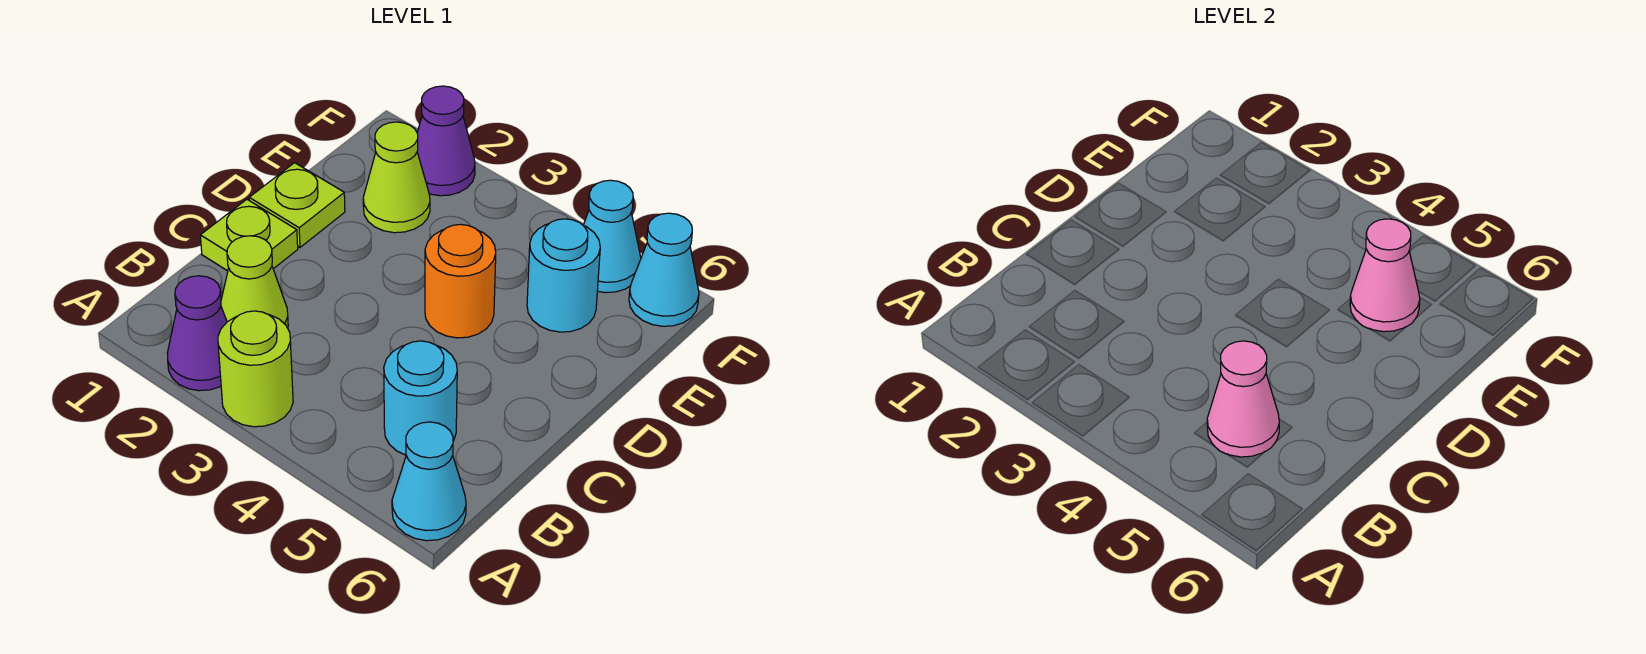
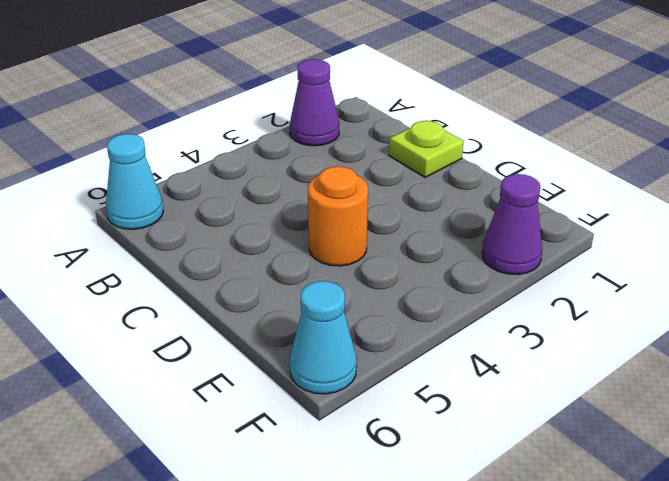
none -> lime 1x1 round brick [218,311,293,427]
none -> lime 1x1 cone [221,236,288,328]
none -> cyan 1x1 round brick [384,341,457,455]

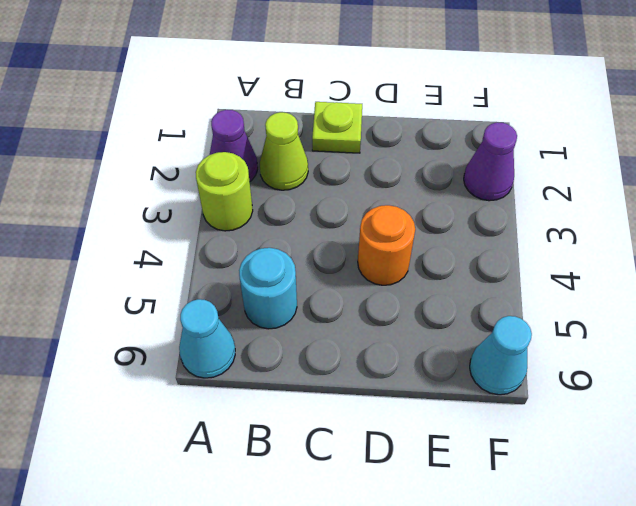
none -> lime 1x1 plate [249,163,345,247]
none -> lime 1x1 cone [363,122,430,233]
none -> cyan 1x1 round brick [527,219,600,332]

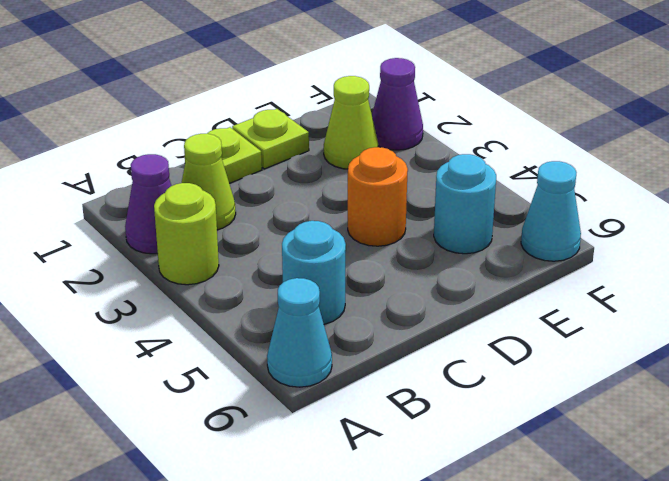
none -> cyan 1x1 cone [583,180,641,293]
none -> pink 1x1 cone [1207,341,1279,457]
none -> pink 1x1 cone [1350,219,1420,332]

